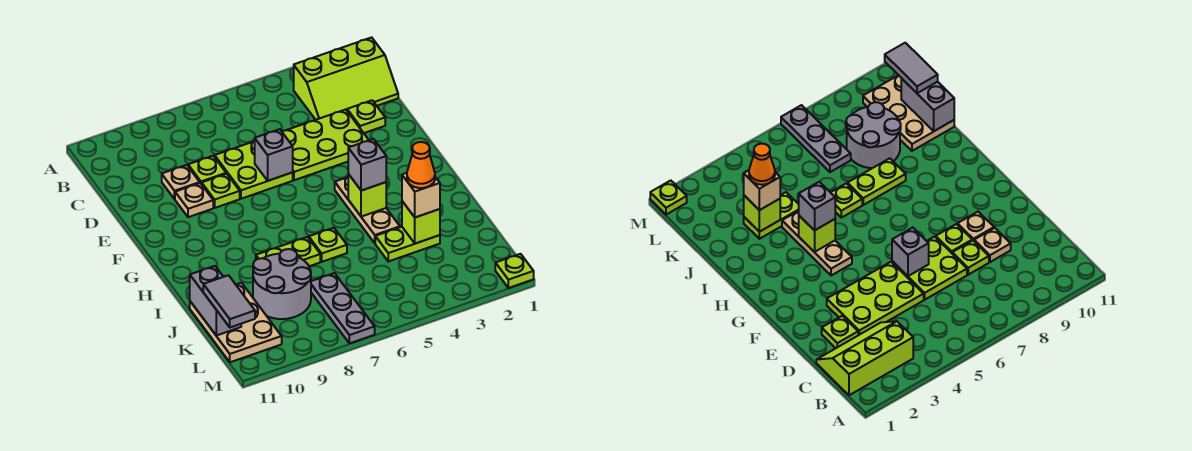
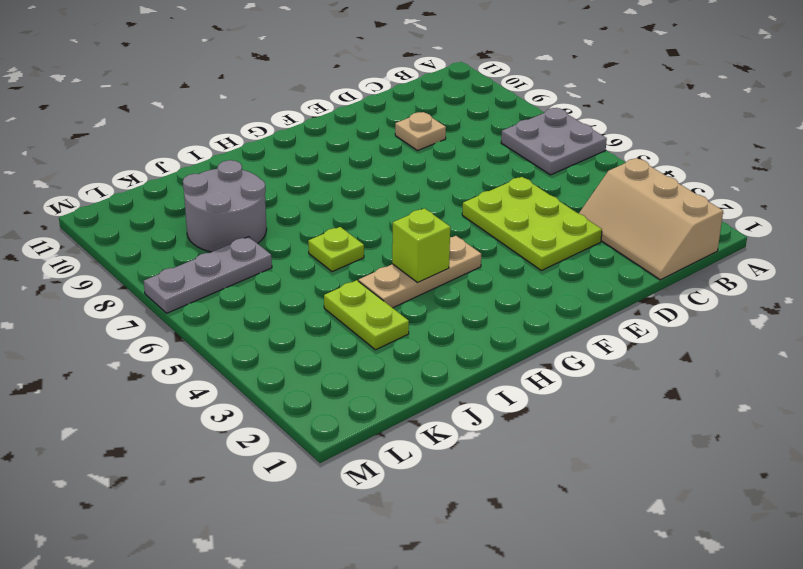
grey 2x2 plate [501,108,607,175] -> none
tan 2x3 slope [579,158,723,280] -> lime 2x3 slope [294,37,398,120]
none -> lime 1x1 plate [347,100,385,133]
none -> lime 2x2 plate [215,141,293,199]
none -> lime 1x1 plate [188,156,226,184]

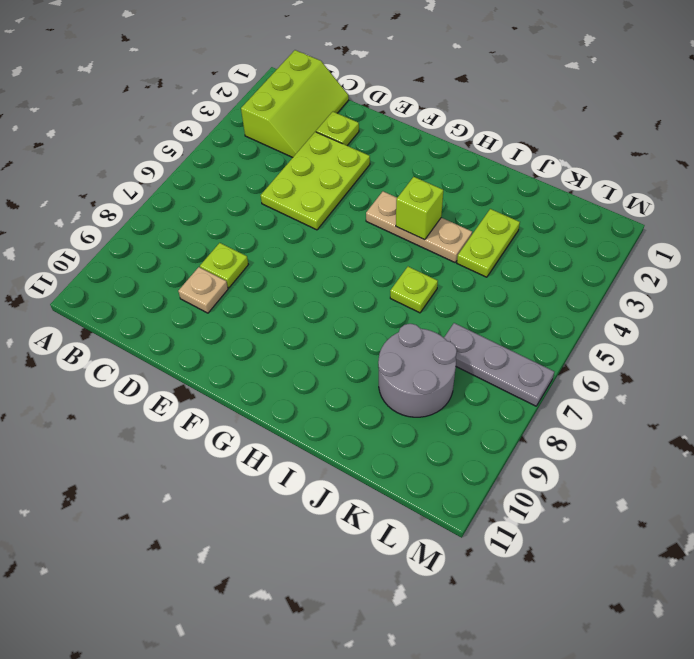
none -> lime 2x2 plate [215,141,293,199]
none -> lime 1x1 plate [202,174,240,208]
none -> tan 1x1 plate [175,183,213,217]

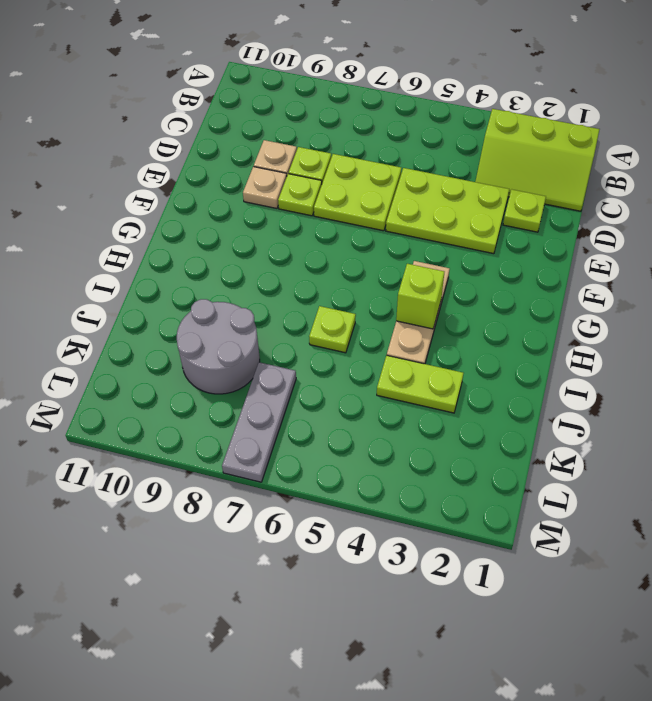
none -> lime 1x2 plate [256,237,320,266]
none -> tan 2x3 plate [190,283,282,362]
none -> lime 1x1 plate [495,254,534,288]

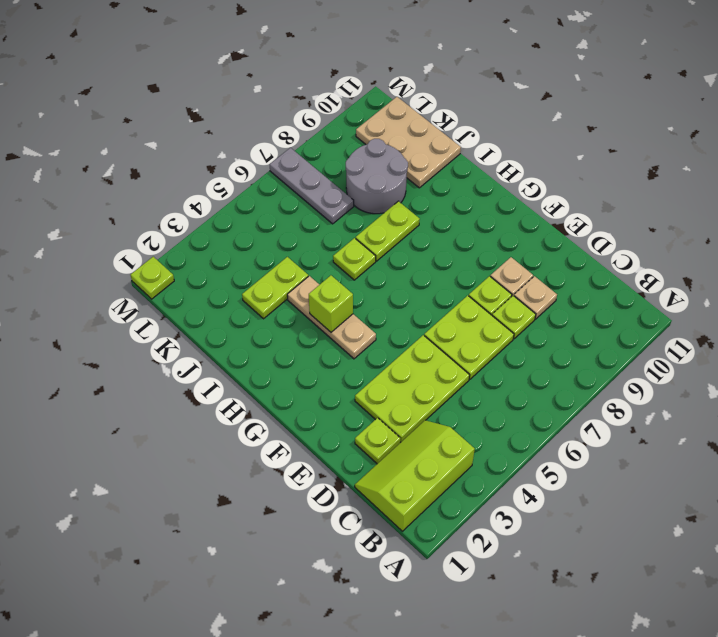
none -> grey 1x1 brick [255,129,293,181]
none -> lime 1x1 brick [402,201,440,244]
none -> grey 1x2 brick [190,266,241,336]

